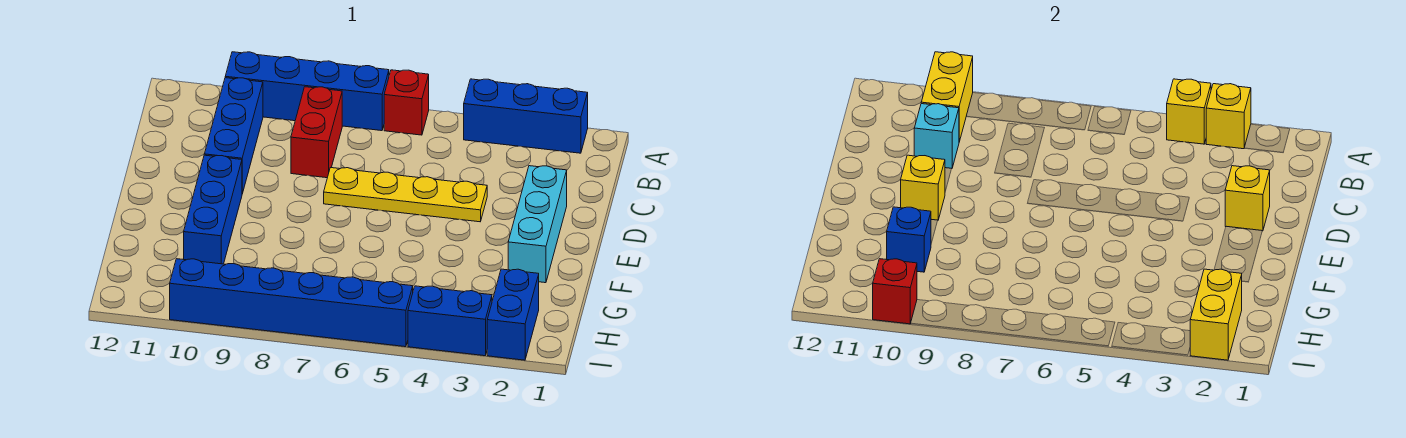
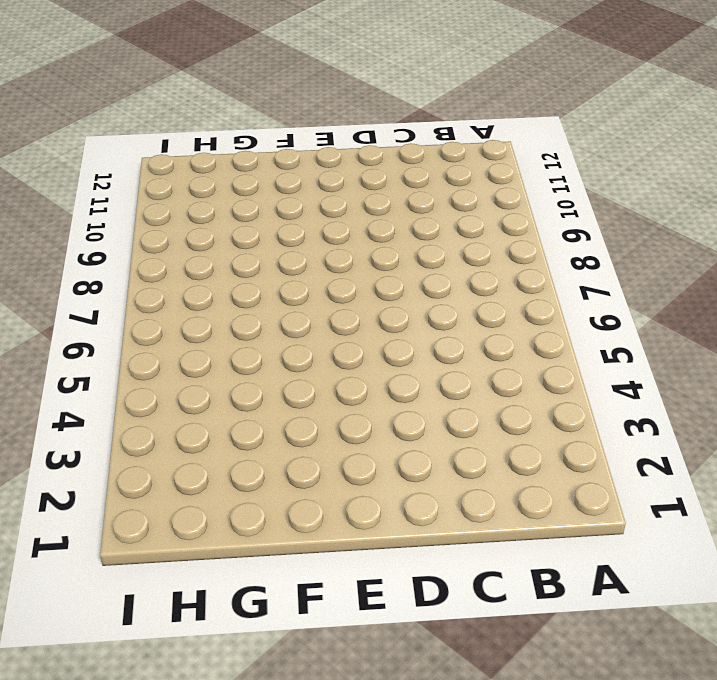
none -> blue 1x3 brick [464,79,588,153]
none -> red 1x1 brick [384,70,429,135]
none -> blue 1x4 brick [225,52,389,131]

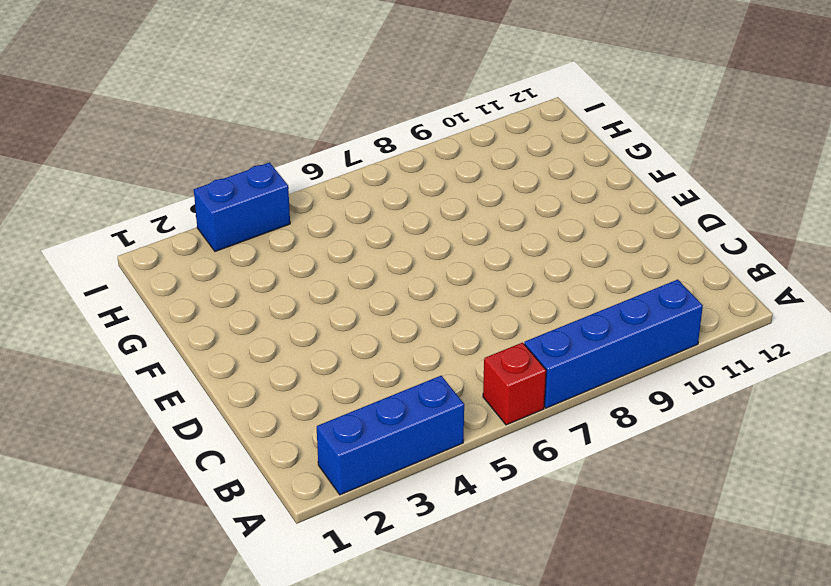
none -> red 1x2 brick [291,87,342,178]
none -> blue 1x3 brick [204,78,263,194]
none -> cyan 1x3 brick [508,166,567,283]

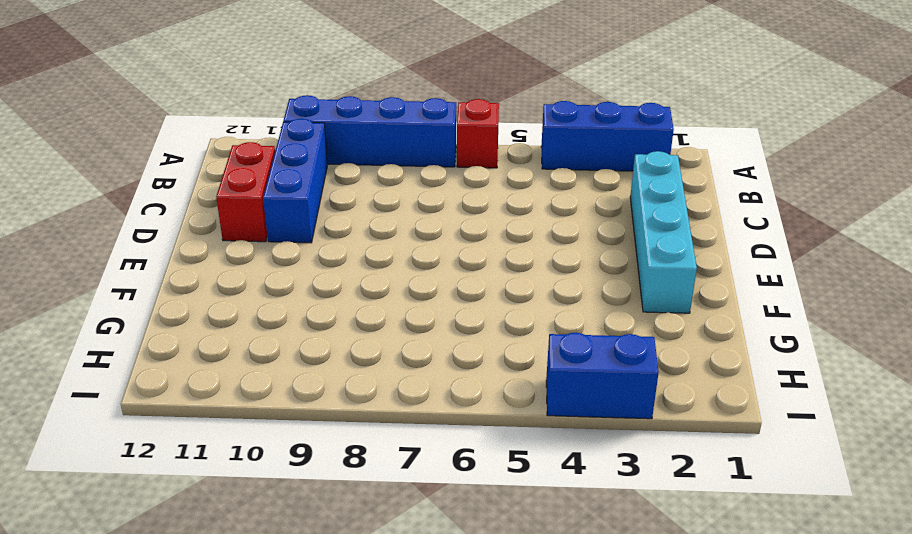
cyan 1x4 brick [630,151,697,313] -> cyan 1x3 brick [508,166,567,283]
red 1x2 brick [216,142,275,242] -> red 1x2 brick moved to [291,87,342,178]
none -> yellow 1x4 plate [324,168,487,222]
none -> blue 1x3 brick [184,155,242,264]
none -> blue 1x2 brick [487,269,539,360]

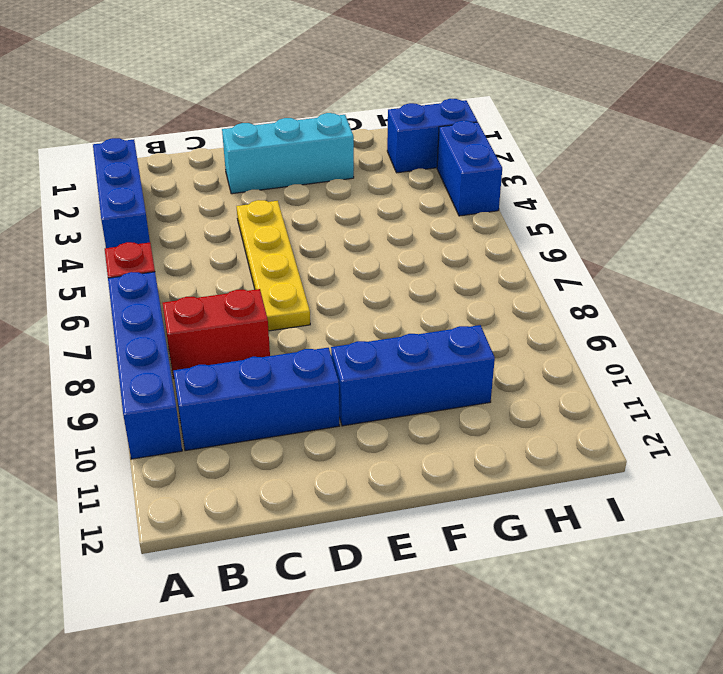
none -> blue 1x6 brick [170,259,413,347]
none -> yellow 1x1 brick [1206,84,1251,149]
none -> yellow 1x1 brick [1167,79,1211,144]

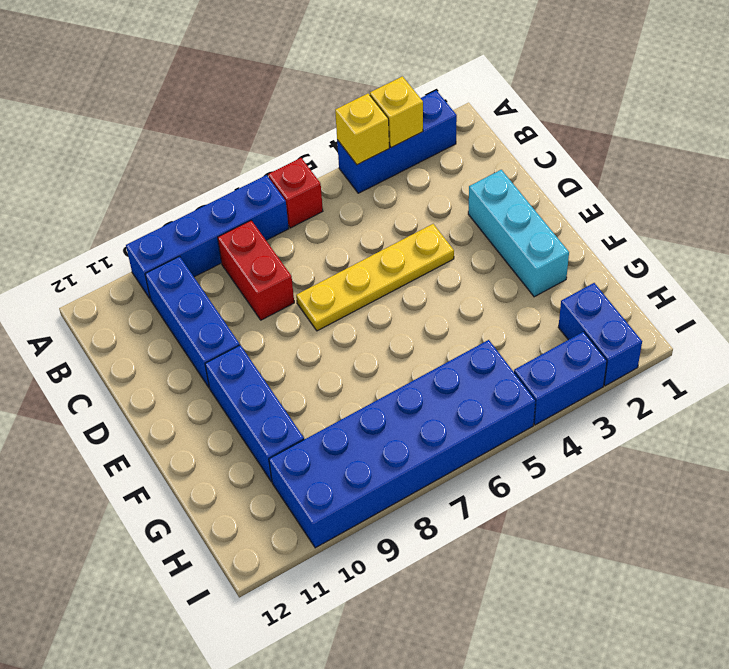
blue 2x6 brick [269,340,535,548] -> blue 1x6 brick [170,259,413,347]
none -> yellow 1x2 brick [921,52,973,142]
none -> cyan 1x1 brick [914,104,959,168]
none -> yellow 1x1 brick [1225,166,1270,231]

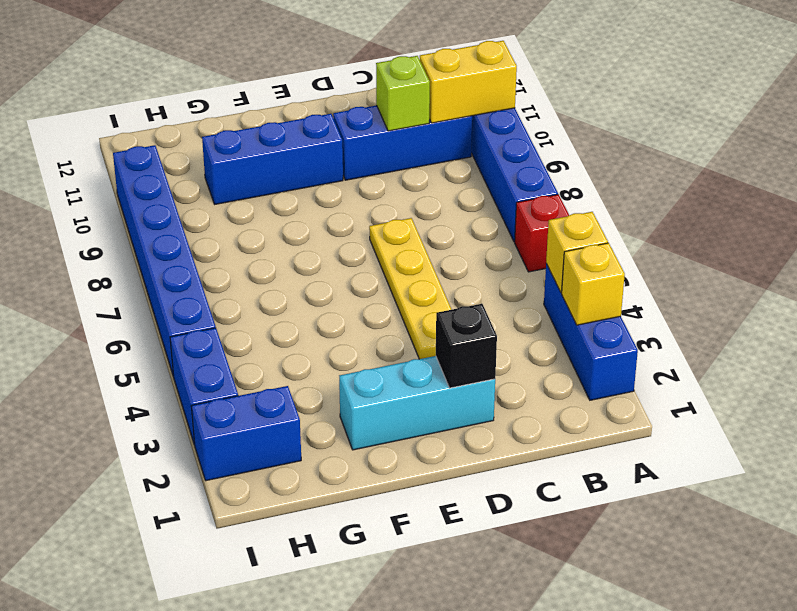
lime 1x1 brick [376,56,430,131] -> cyan 1x1 brick [914,104,959,168]
black 1x1 brick [436,304,497,388] -> yellow 1x1 brick [1225,166,1270,231]
none -> red 1x2 brick [291,87,342,178]
none -> yellow 1x1 brick [901,155,945,220]
none -> blue 1x1 brick [887,207,931,272]

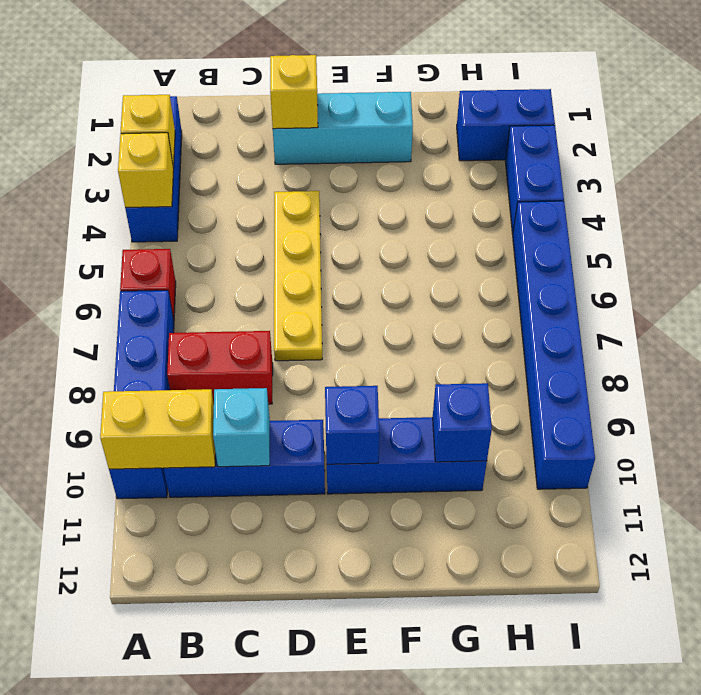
blue 1x1 brick [325,386,379,464] -> yellow 1x1 brick [901,155,945,220]
none -> yellow 1x2 brick [1190,269,1242,360]
none -> red 1x1 brick [873,259,917,324]

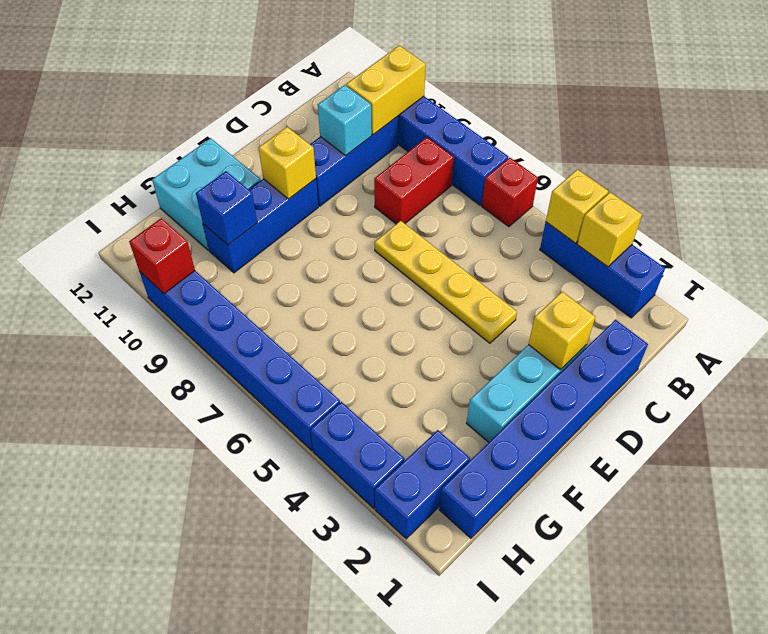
blue 1x6 brick [439,320,648,538] -> none
cyan 2x2 brick [152,138,261,250] -> none
none -> yellow 1x2 brick [1190,269,1242,360]

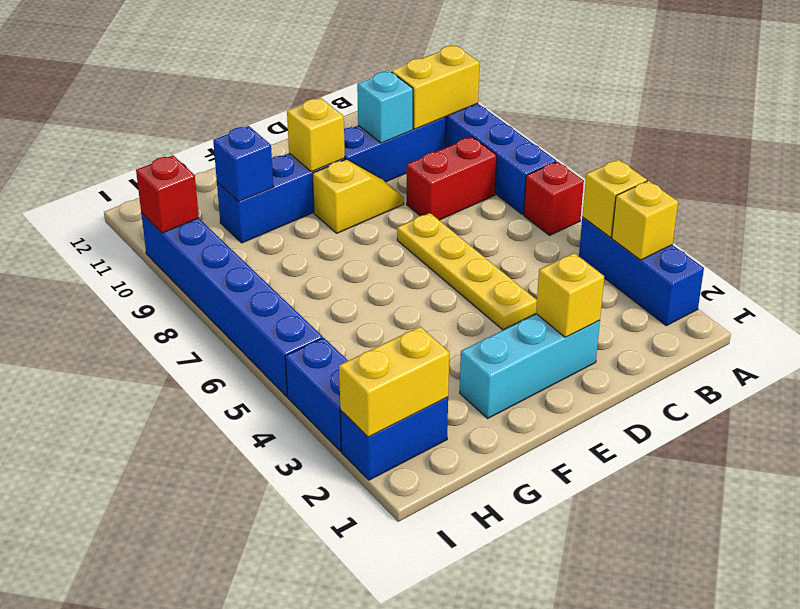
yellow 1x2 slope [312,159,404,233] -> none

